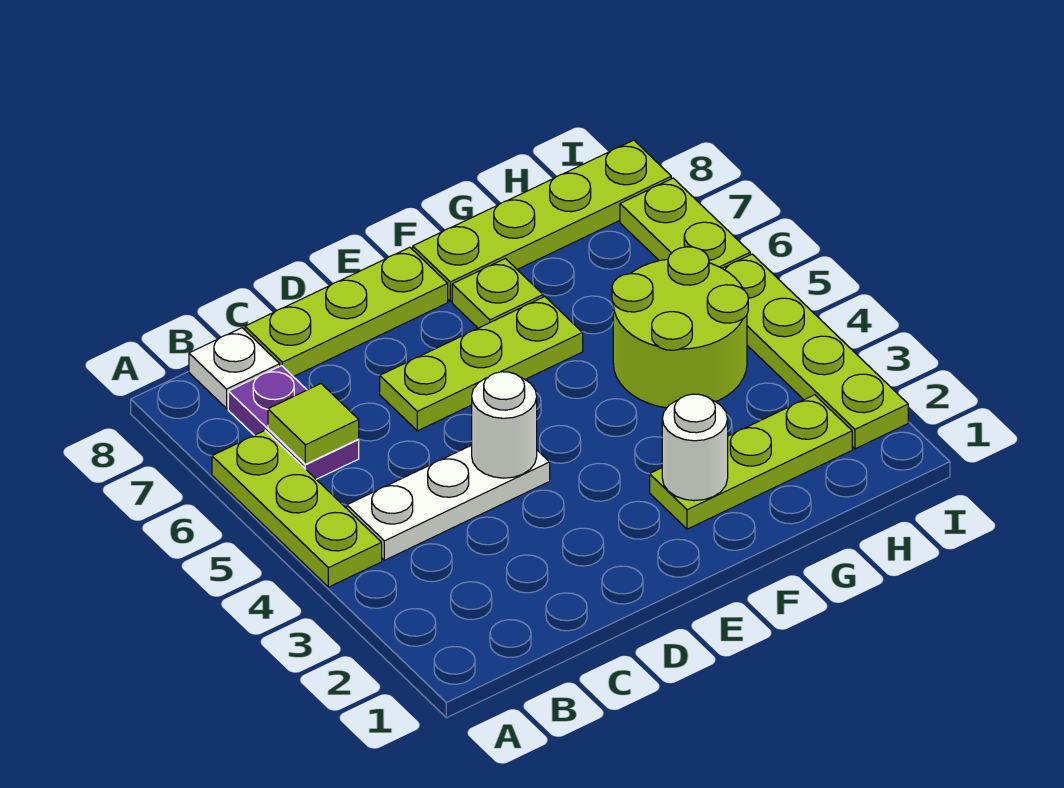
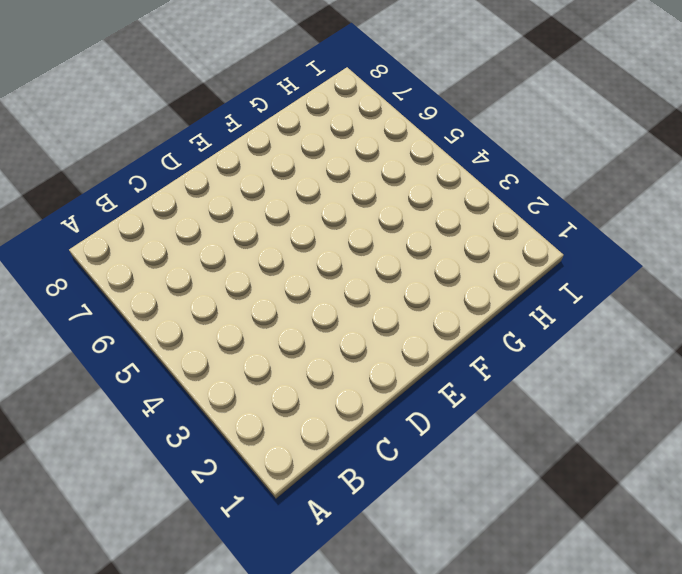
none -> lime 1x3 plate [212,431,382,587]
none -> white 1x3 plate [347,445,550,560]
none -> purple 1x2 plate [228,366,359,479]

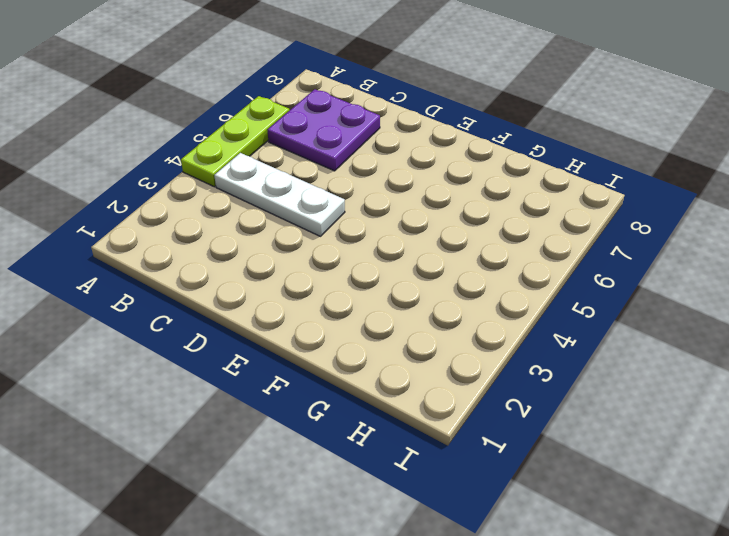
purple 2x2 plate [268,89,380,171] -> purple 1x2 plate [228,366,359,479]
none -> white 1x1 plate [189,328,280,408]
none -> lime 1x3 plate [245,247,448,377]
none -> lime 1x3 plate [380,297,583,431]

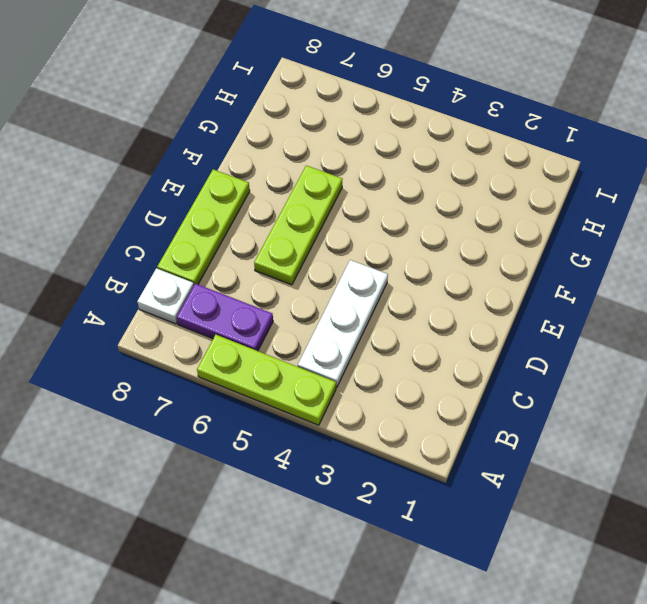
none -> lime 1x3 plate [650,395,852,529]
none -> lime 1x1 plate [452,259,543,328]
none -> lime 1x4 plate [413,140,671,301]

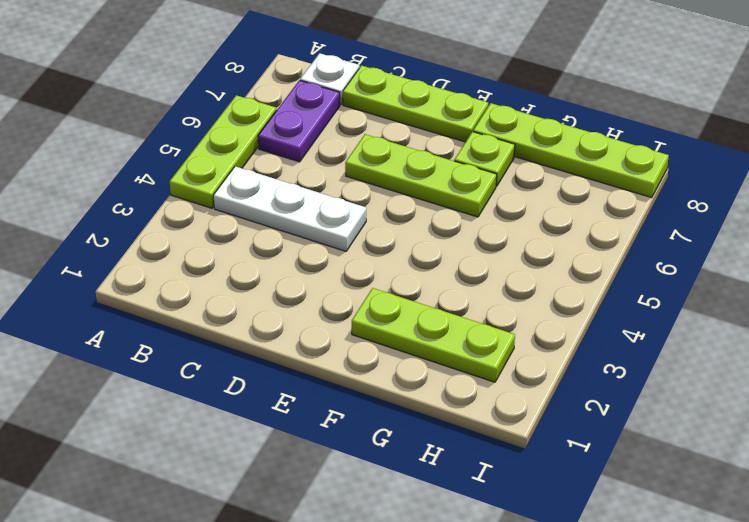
none -> lime 2x2 round brick [612,247,748,408]
none -> lime 1x4 plate [722,254,908,449]
none -> lime 1x2 plate [620,178,750,268]

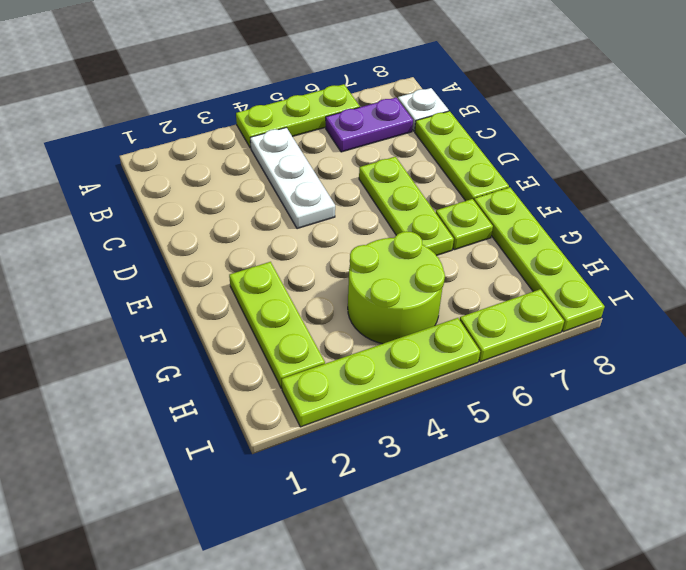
none -> lime 1x1 tile [268,384,359,464]
none -> white 1x1 round brick [472,372,537,478]
none -> white 1x1 round brick [662,394,728,501]

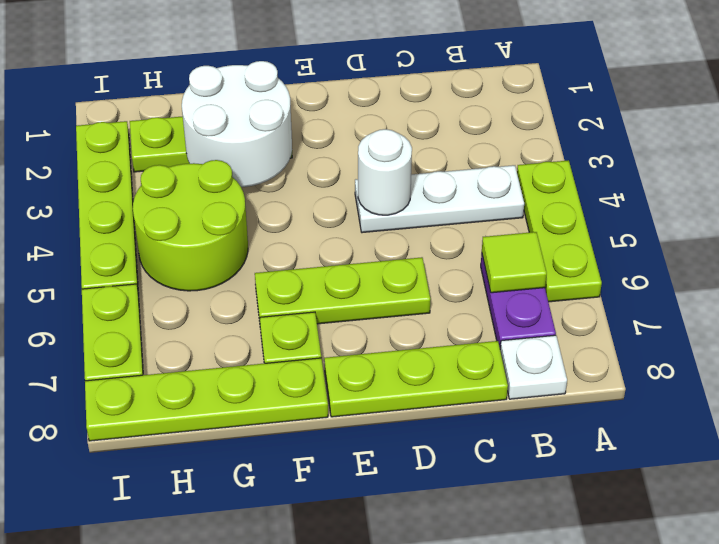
white 2x2 round brick [182,61,292,187] -> white 1x1 round brick [662,394,728,501]

